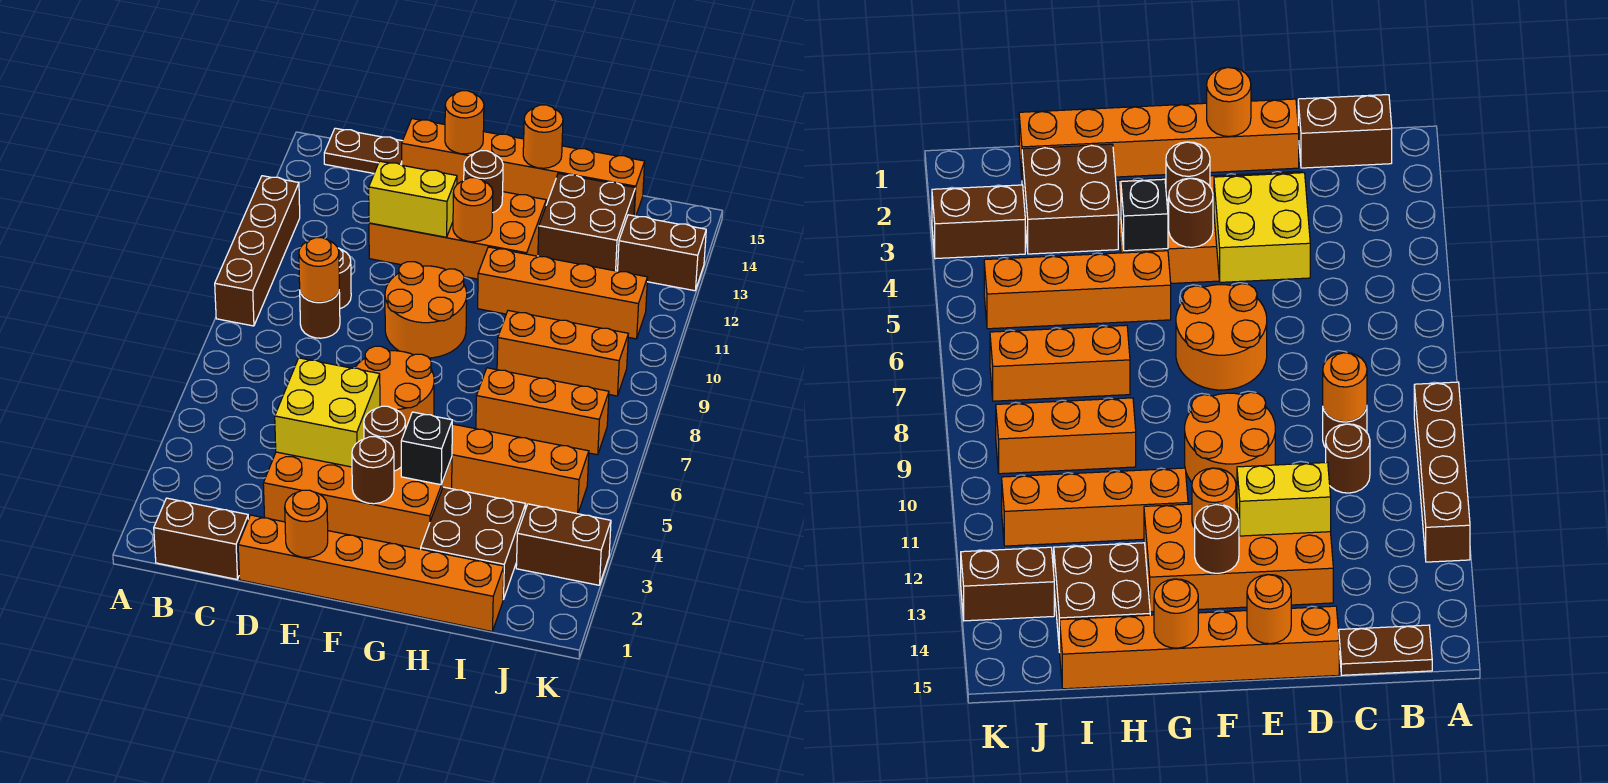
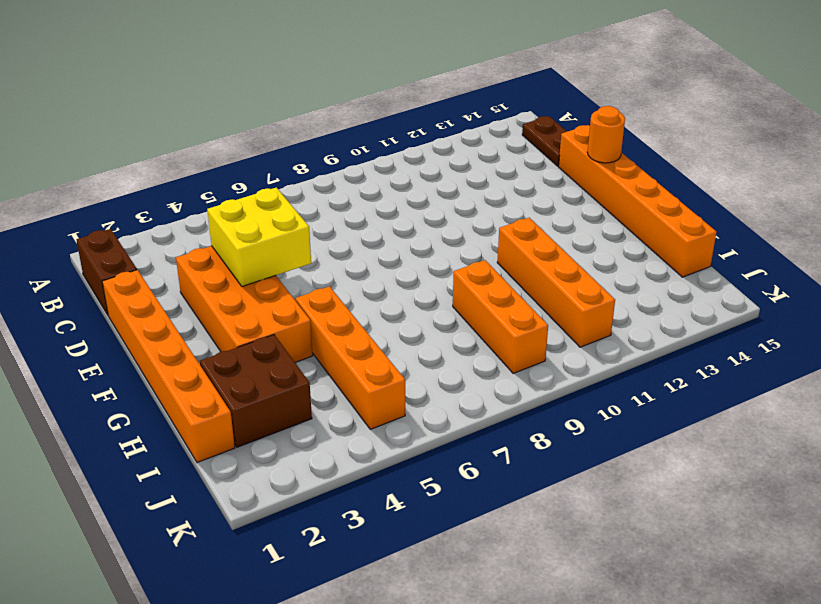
none -> brown 1x4 brick [215,176,300,326]
none -> brown 1x1 round brick [300,293,340,338]
none -> brown 1x1 round brick [338,248,351,309]
none -> orange 2x4 brick [369,183,546,279]

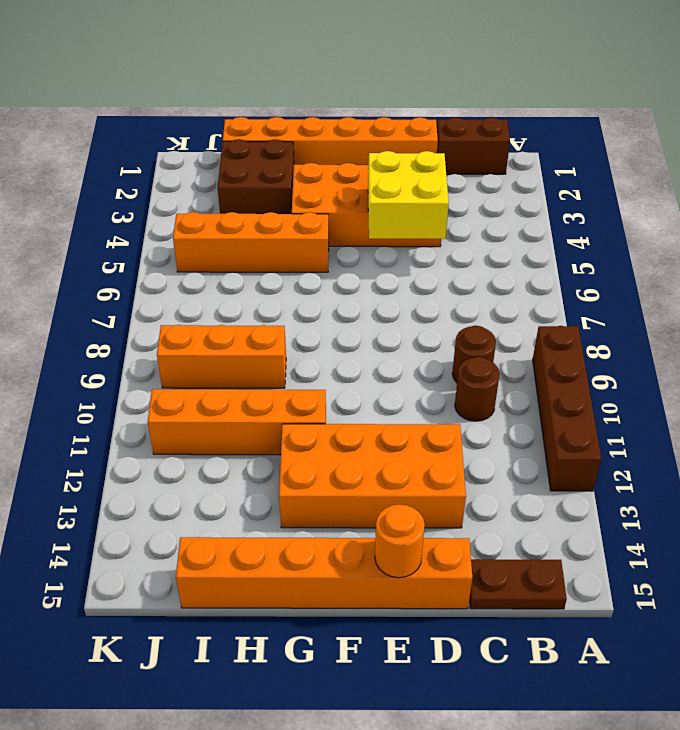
none -> orange 2x2 round brick [355,346,434,429]
none -> orange 2x2 round brick [385,262,467,358]
none -> orange 1x3 brick [476,368,609,455]
none -> brown 2x2 brick [538,173,635,271]

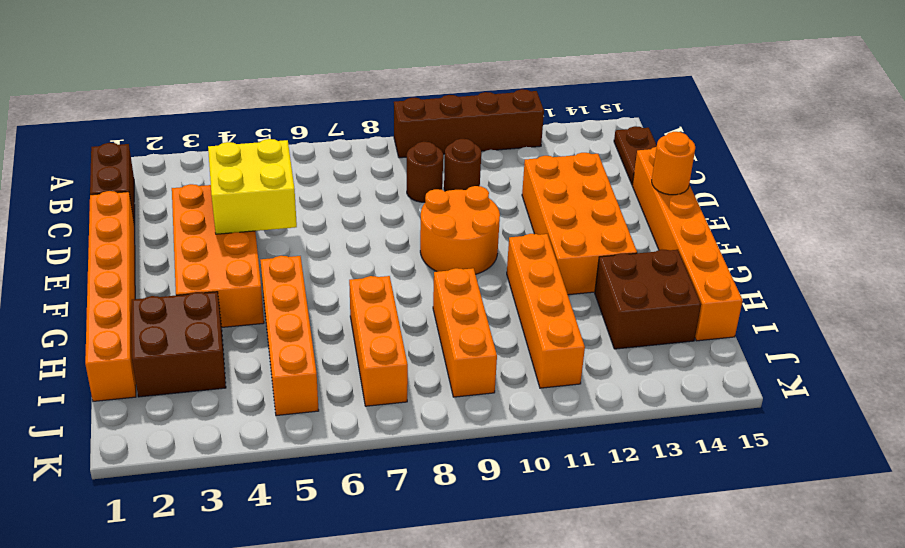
none -> orange 2x2 round brick [355,346,434,429]
none -> brown 1x2 brick [516,504,611,585]
none -> brown 1x2 brick [618,215,706,291]
none -> orange 1x1 round brick [299,238,339,302]

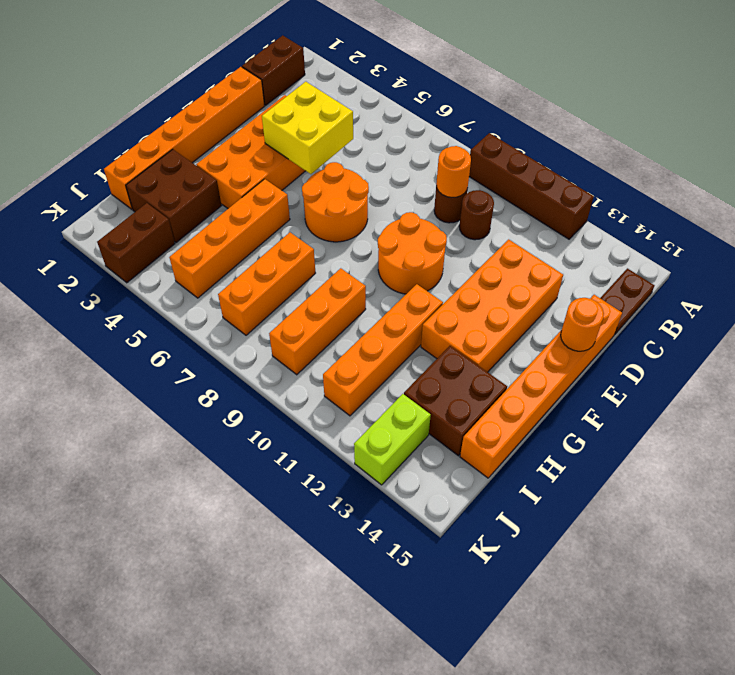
lime 1x2 brick [354,394,431,485] -> brown 1x2 brick [618,215,706,291]
none -> yellow 1x2 brick [369,161,457,237]
none -> orange 1x1 round brick [285,490,328,558]
none -> brown 1x1 round brick [352,437,394,504]
none -> brown 1x1 round brick [364,406,405,471]

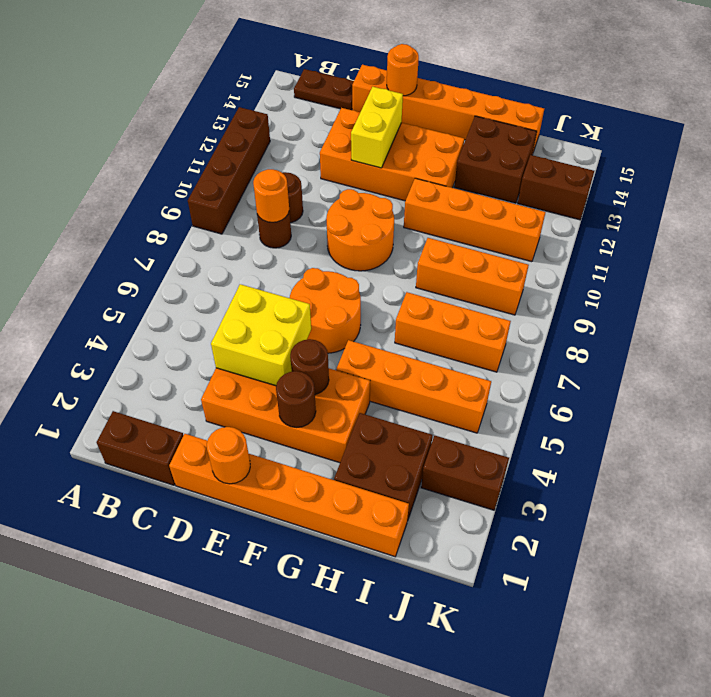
yellow 1x2 brick [351,87,403,168] -> yellow 1x2 brick turned to [369,161,457,237]
none -> orange 1x1 round brick [453,178,493,242]
none -> brown 1x1 round brick [464,151,503,213]
none -> black 1x1 brick [401,412,452,485]
none -> orange 1x1 round brick [523,105,563,168]

